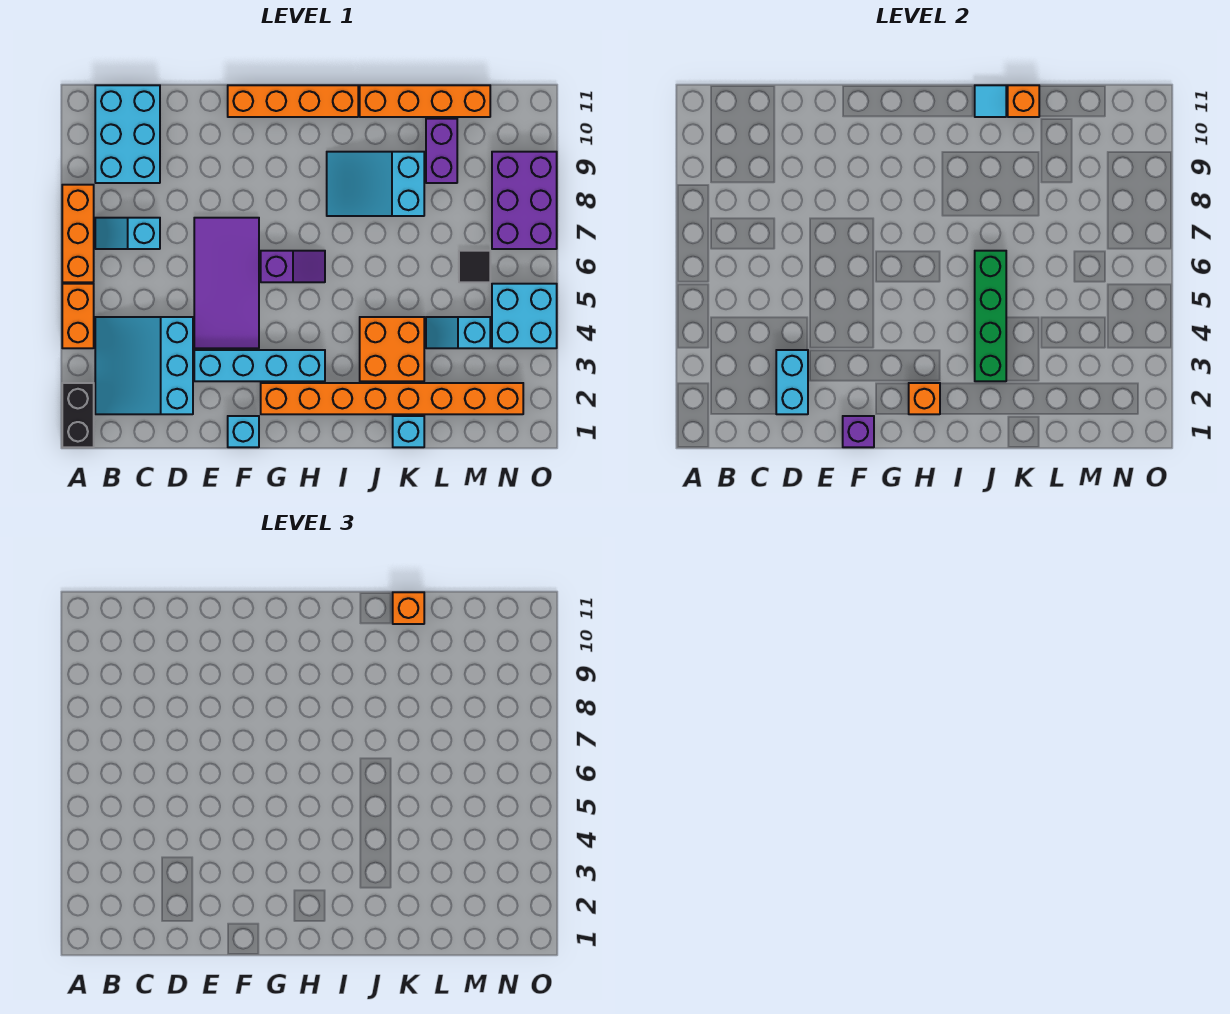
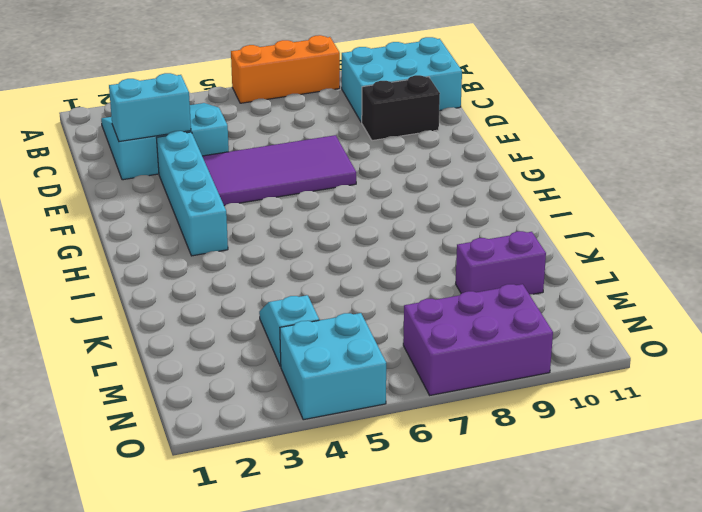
black 1x2 brick [361,75,440,141] -> black 1x2 brick moved to [62,383,94,447]
none -> orange 1x2 brick [62,284,94,348]
none -> cyan 1x2 slope [95,218,160,249]
none -> cyan 1x1 brick [228,416,259,447]

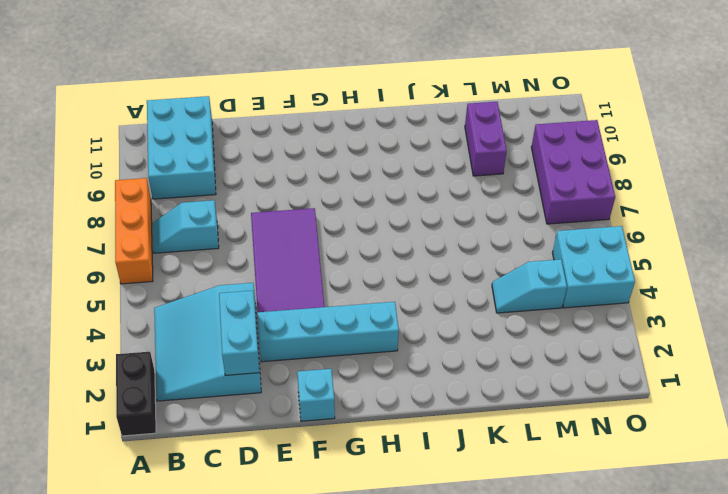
none -> orange 1x2 brick [62,284,94,348]
none -> orange 1x4 brick [228,85,358,117]
none -> orange 1x8 brick [261,383,523,414]

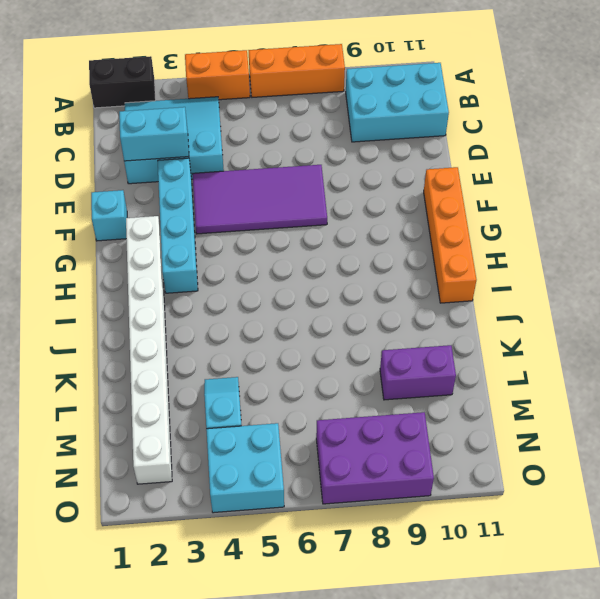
white 1x8 brick [126,216,172,484] -> orange 1x8 brick [261,383,523,414]
none -> cyan 1x2 slope [95,218,160,249]
none -> purple 1x2 slope [261,251,325,282]
none -> cyan 2x3 slope [327,152,424,216]

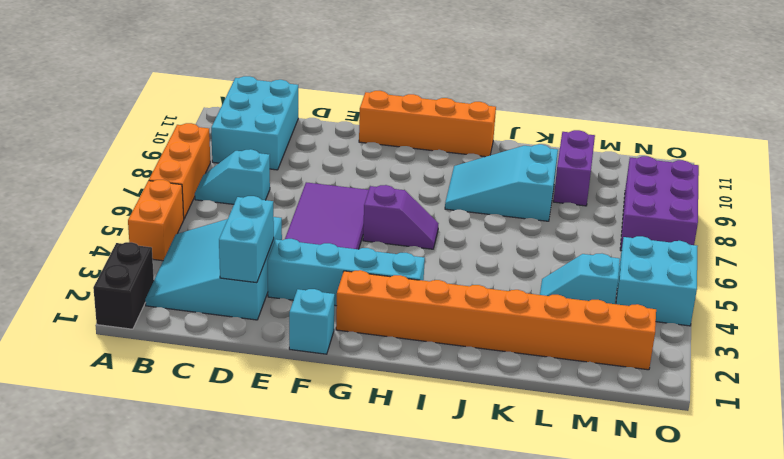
none -> orange 2x2 brick [360,317,424,381]
none -> orange 1x4 brick [360,85,490,117]
none -> cyan 1x1 brick [393,416,424,447]

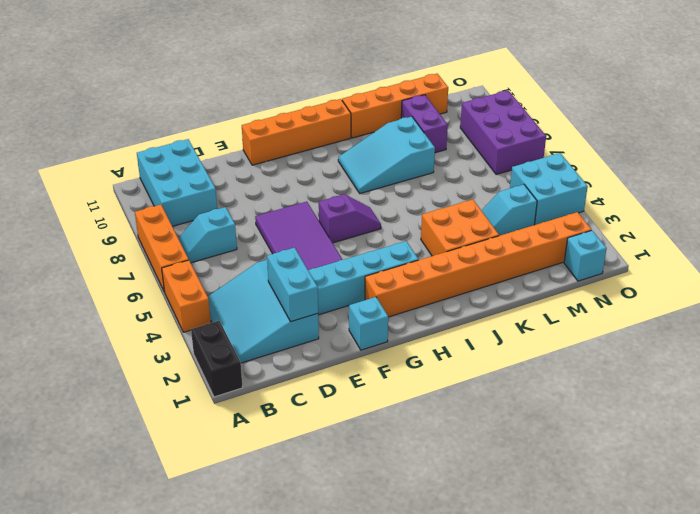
cyan 1x1 brick [564,230,607,281] -> cyan 1x1 brick moved to [393,416,424,447]
none -> black 1x1 tile [459,251,490,282]
none -> purple 1x1 brick [843,416,874,447]
none -> orange 1x1 brick [909,383,940,414]

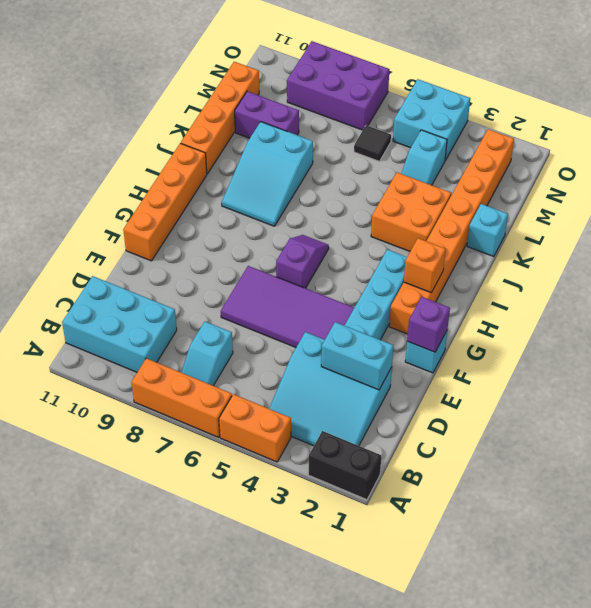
none -> green 1x4 brick [975,251,1006,381]
none -> cyan 1x1 tile [975,85,1006,117]
none -> orange 1x1 brick [1008,85,1039,117]

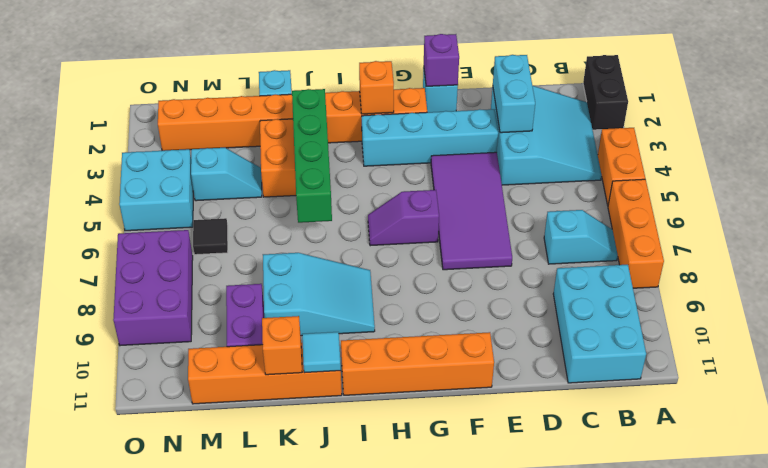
none -> orange 1x1 brick [393,592,424,624]

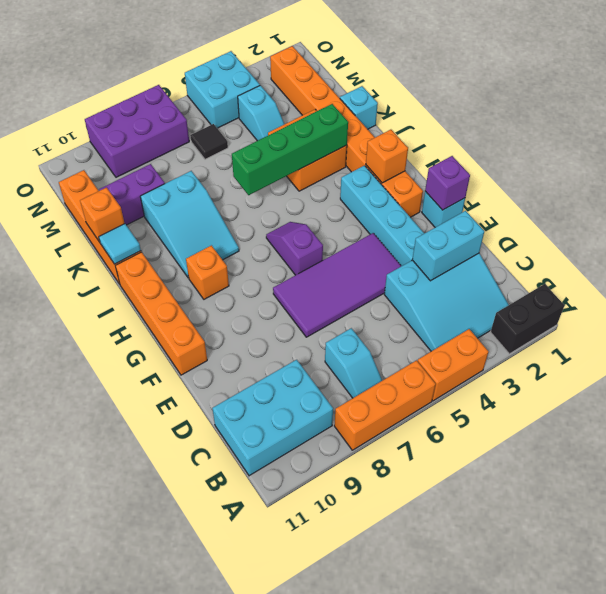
orange 1x1 brick [186,245,229,299] -> orange 1x1 brick moved to [393,592,424,624]

